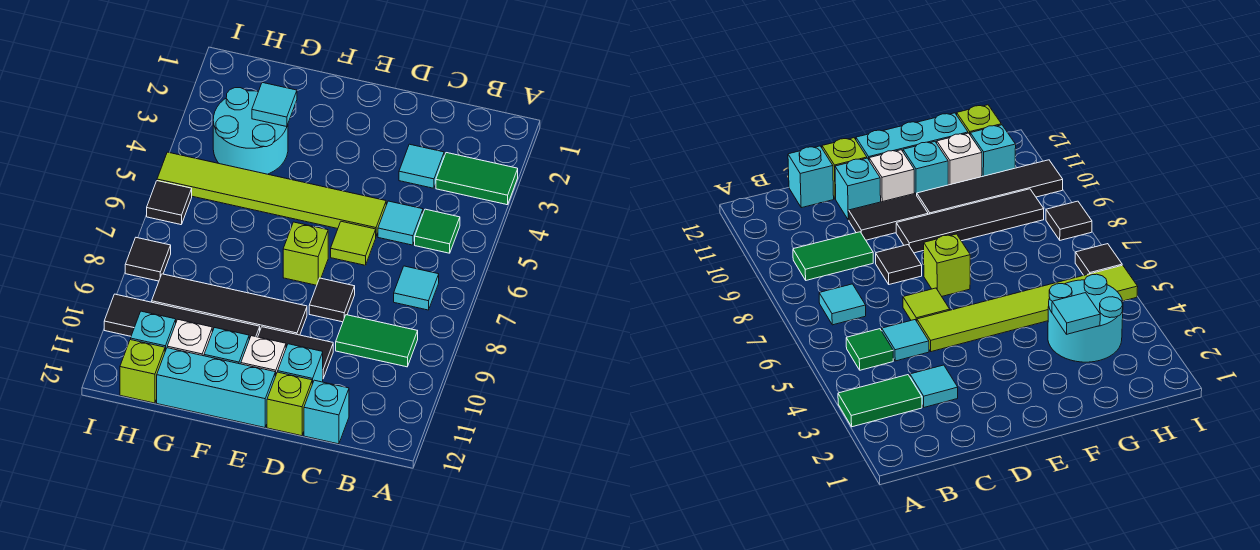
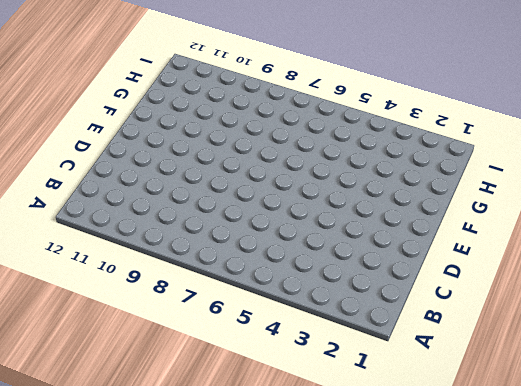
none -> green 1x2 tile [436,153,518,205]
none -> green 1x1 tile [415,209,460,253]
none -> cyan 1x1 tile [394,266,439,310]

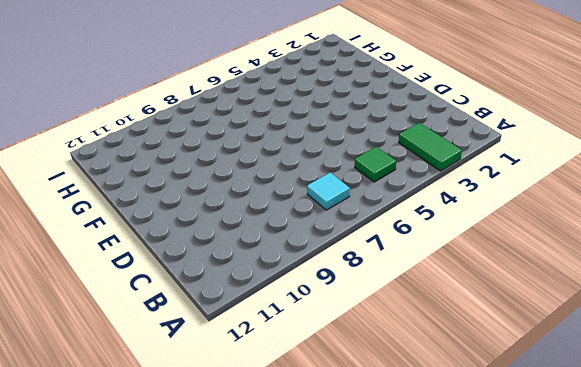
none -> green 1x2 tile [336,315,418,367]
none -> cyan 1x1 tile [399,144,444,188]
none -> cyan 1x1 tile [378,201,423,245]

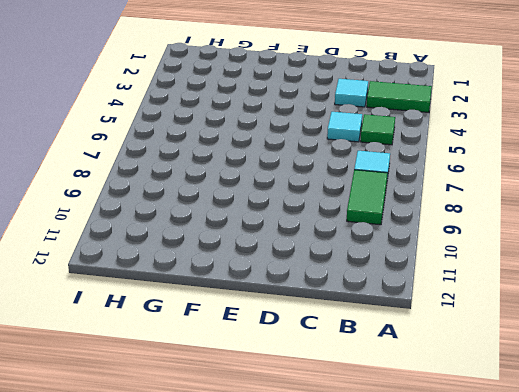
green 1x2 tile [347,170,388,225] -> green 1x2 tile turned to [336,315,418,367]
none -> cyan 1x1 brick [304,380,349,444]
none -> lime 1x6 tile [157,152,386,236]
none -> lime 1x1 tile [331,221,376,265]

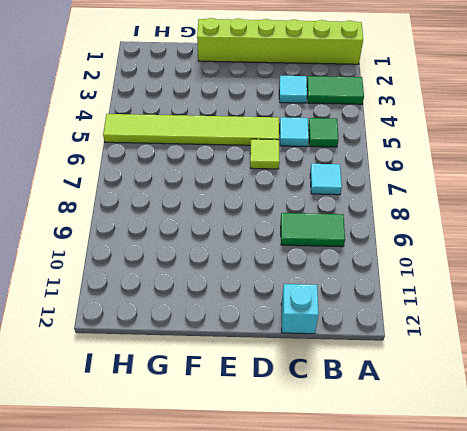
lime 1x6 brick [197,18,363,64] -> none
none -> black 1x1 tile [309,278,355,322]
none -> black 1x2 tile [258,327,333,378]
none -> cyan 1x1 brick [278,344,323,384]

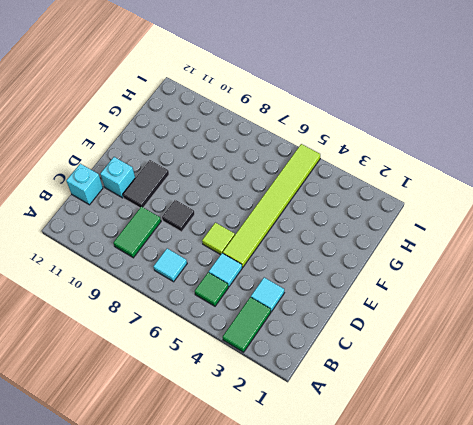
none -> lime 1x1 brick [267,372,312,436]
none -> lime 1x1 brick [283,222,328,285]
none -> black 1x4 tile [152,274,307,335]

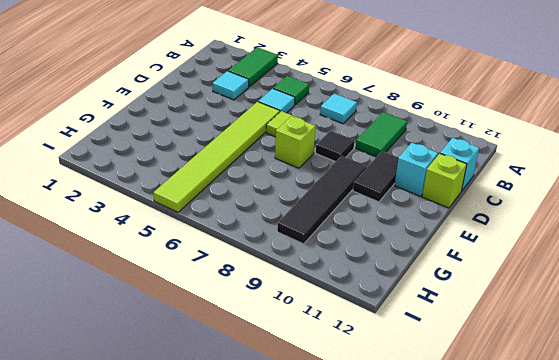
none -> white 1x1 brick [241,336,286,376]
none -> cyan 1x3 brick [157,348,275,428]
none -> black 1x4 tile [104,294,260,339]

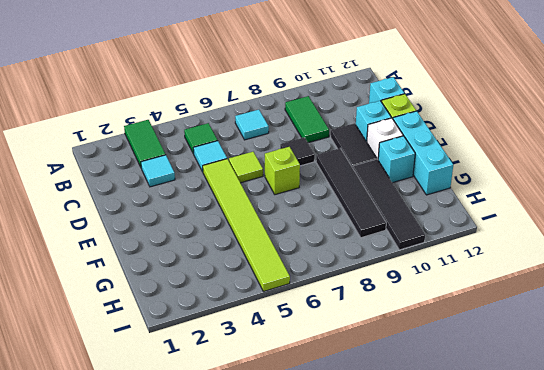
none -> cyan 2x2 round brick [213,88,288,174]
none -> white 1x1 brick [167,320,212,356]
none -> cyan 1x1 brick [131,311,176,351]

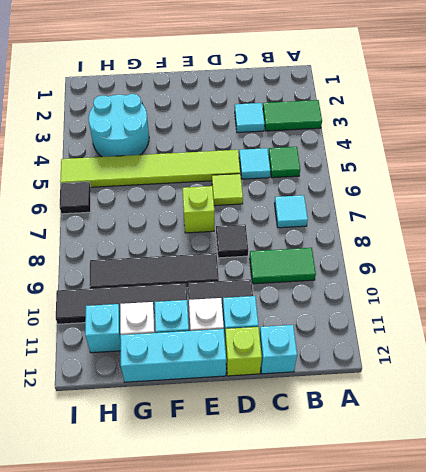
none -> lime 1x1 brick [120,340,165,403]
none -> black 1x1 tile [125,238,171,281]
none -> cyan 1x1 tile [252,83,297,127]

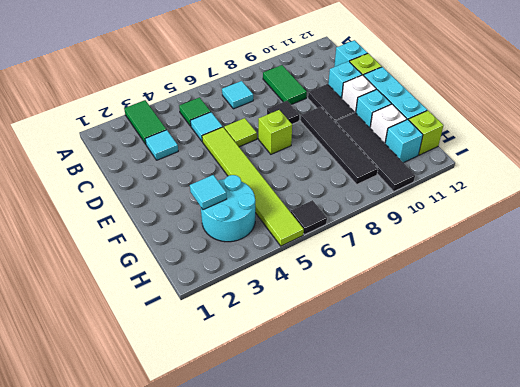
none -> black 1x1 tile [125,238,171,281]

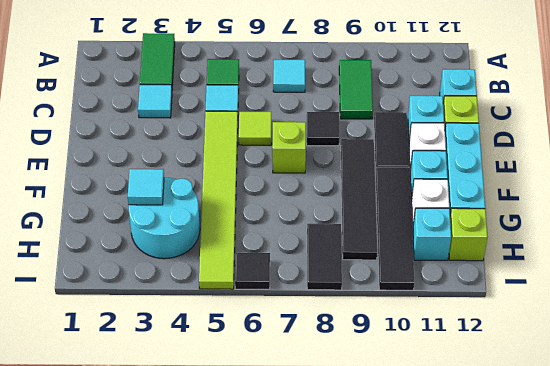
black 1x2 tile [307,224,342,290] -> black 1x1 tile [125,238,171,281]

